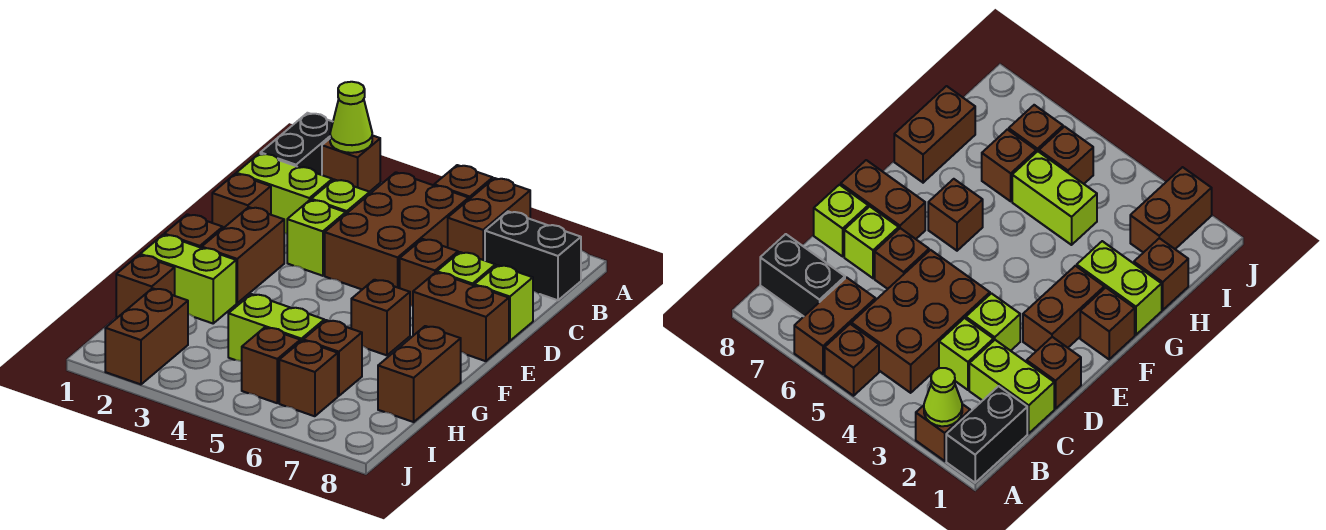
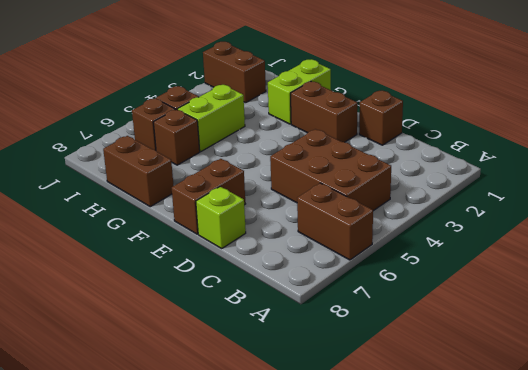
none -> black 1x2 brick [260,113,333,175]
none -> brown 1x1 brick [322,135,380,192]
none -> brown 1x1 brick [434,165,493,199]

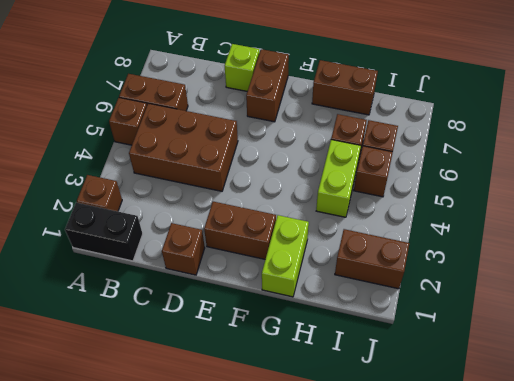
none -> black 1x2 brick [485,212,581,300]
none -> lime 1x2 brick [236,153,332,234]
none -> lime 1x1 brick [311,180,370,214]

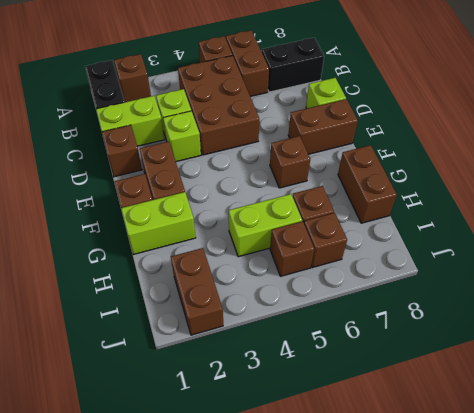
none -> brown 1x1 brick [400,239,458,306]
none -> lime 1x1 brick [437,252,495,285]
none -> brown 1x1 brick [116,255,175,318]

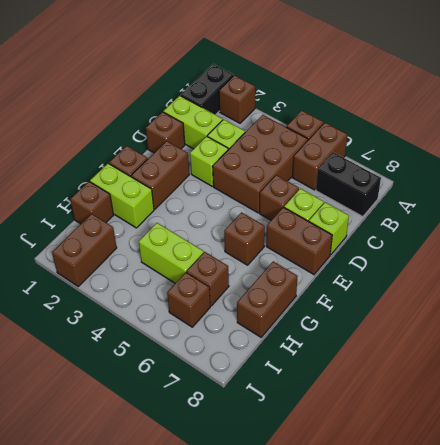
none -> brown 1x1 brick [242,327,300,403]
none -> lime 1x1 cone [330,82,372,153]

